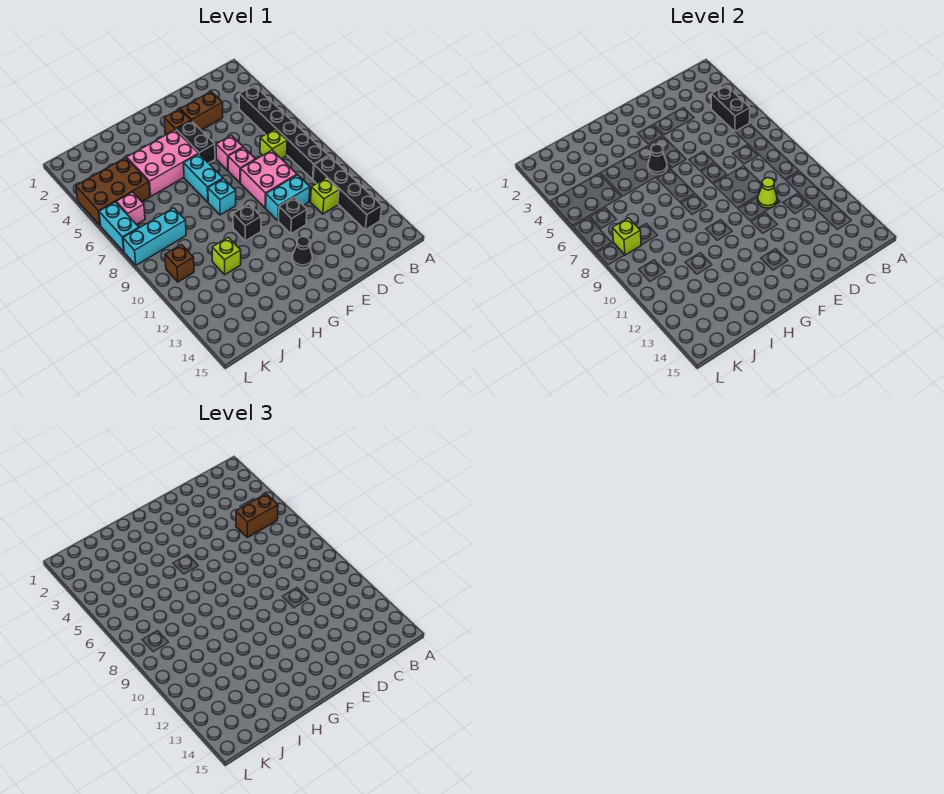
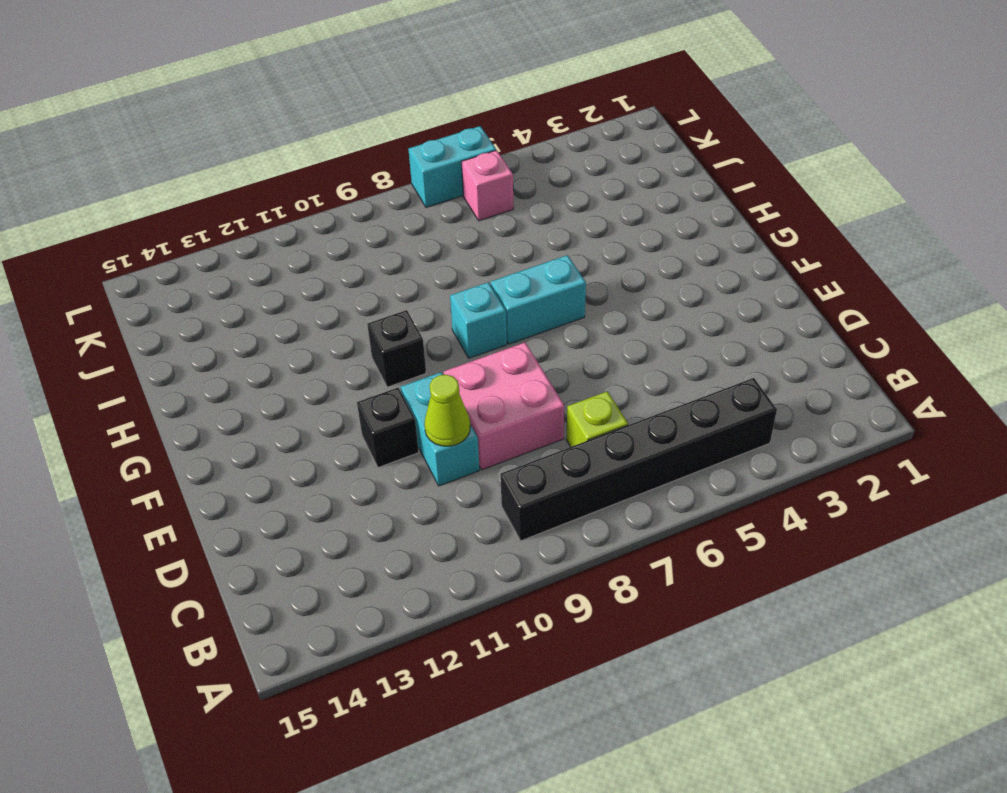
none -> black 1x4 brick [313,156,382,230]
none -> lime 1x1 brick [310,178,339,214]
none -> brown 1x2 brick [180,92,223,130]

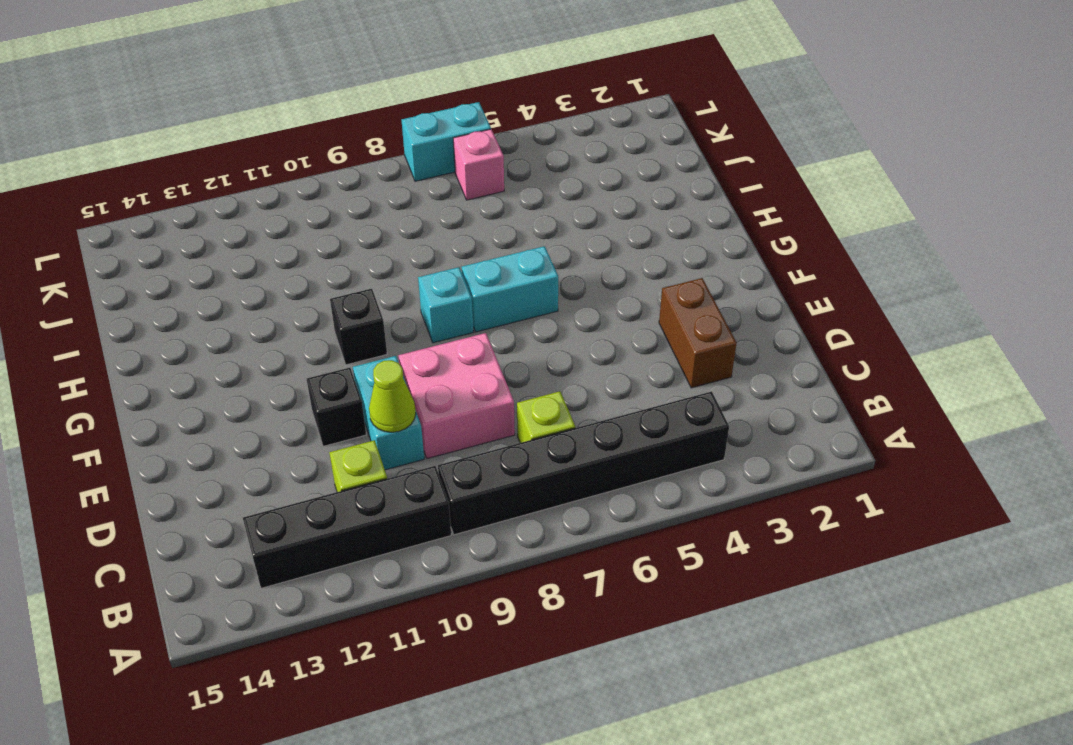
none -> pink 1x1 brick [216,135,243,171]
none -> pink 1x1 brick [228,147,256,183]
none -> brown 1x1 brick [164,109,191,135]

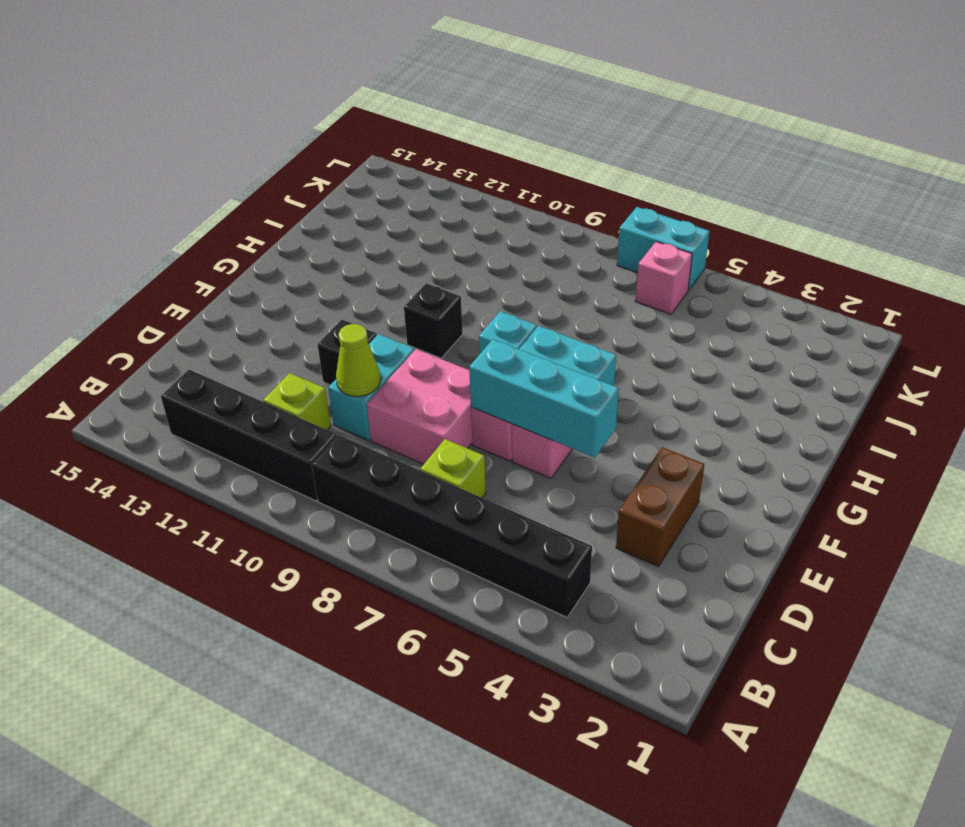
cyan 1x3 brick [469,339,619,458] -> cyan 1x3 brick turned to [123,208,186,265]
none -> brown 1x1 brick [164,109,191,135]
none -> black 1x2 brick [176,121,215,163]
none -> black 1x1 cone [292,237,312,268]

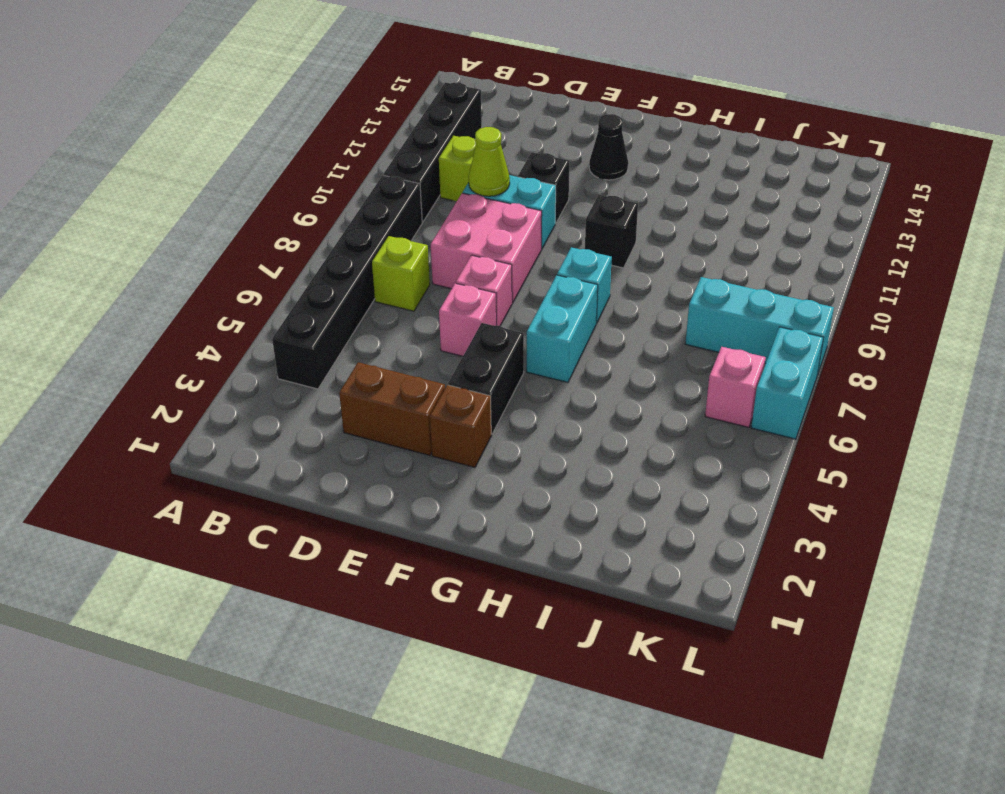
none -> pink 2x3 brick [127,130,199,196]
none -> lime 1x1 brick [212,237,241,275]
none -> brown 2x3 brick [76,158,150,226]

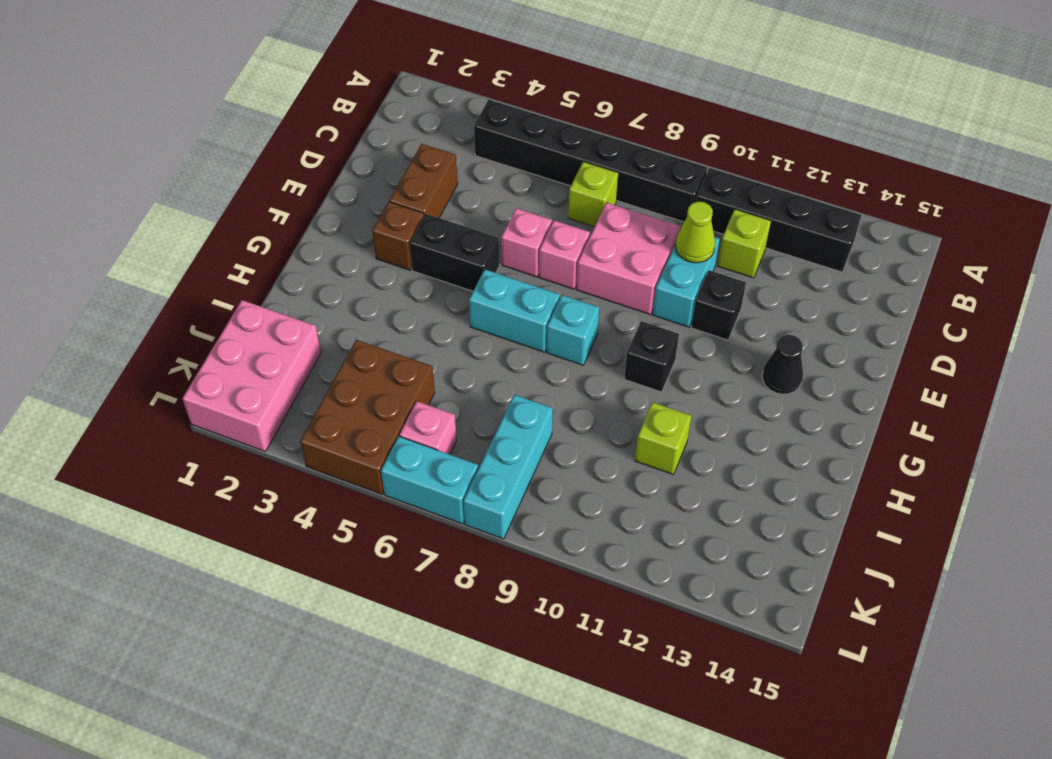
pink 2x3 brick [183,300,321,451] -> pink 2x3 brick moved to [127,130,199,196]
none -> brown 1x1 brick [165,245,194,282]
none -> black 1x2 brick [711,86,750,131]
none -> black 1x1 cone [648,144,667,175]

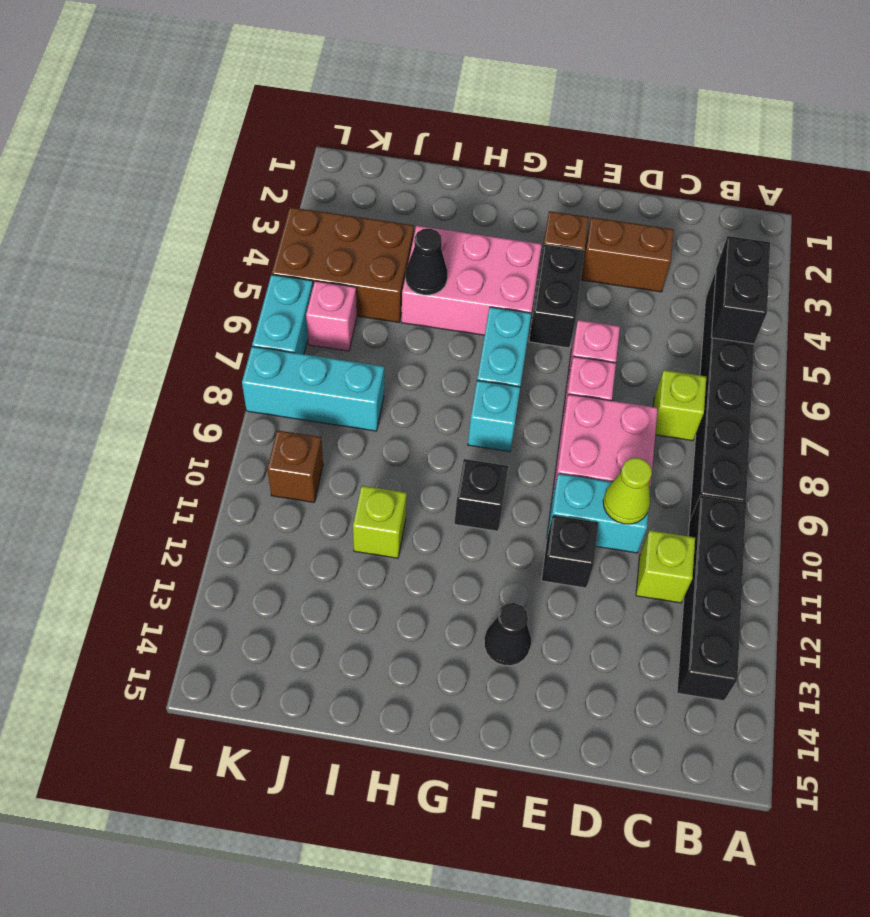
black 1x1 cone [406,229,447,295] -> black 1x1 cone moved to [648,144,667,175]
none -> lime 1x1 brick [612,218,641,255]
none -> brown 1x2 brick [236,494,278,537]

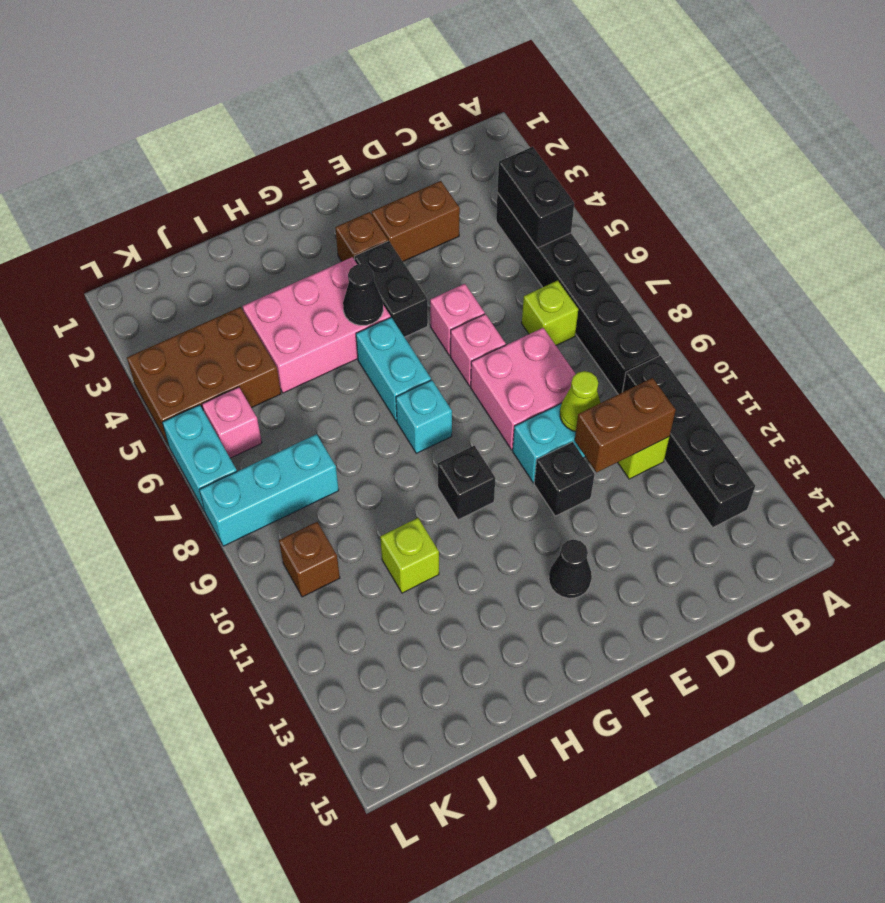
brown 1x2 brick [575,378,676,472] -> brown 1x2 brick moved to [236,494,278,537]
none -> lime 1x1 brick [612,218,641,255]

